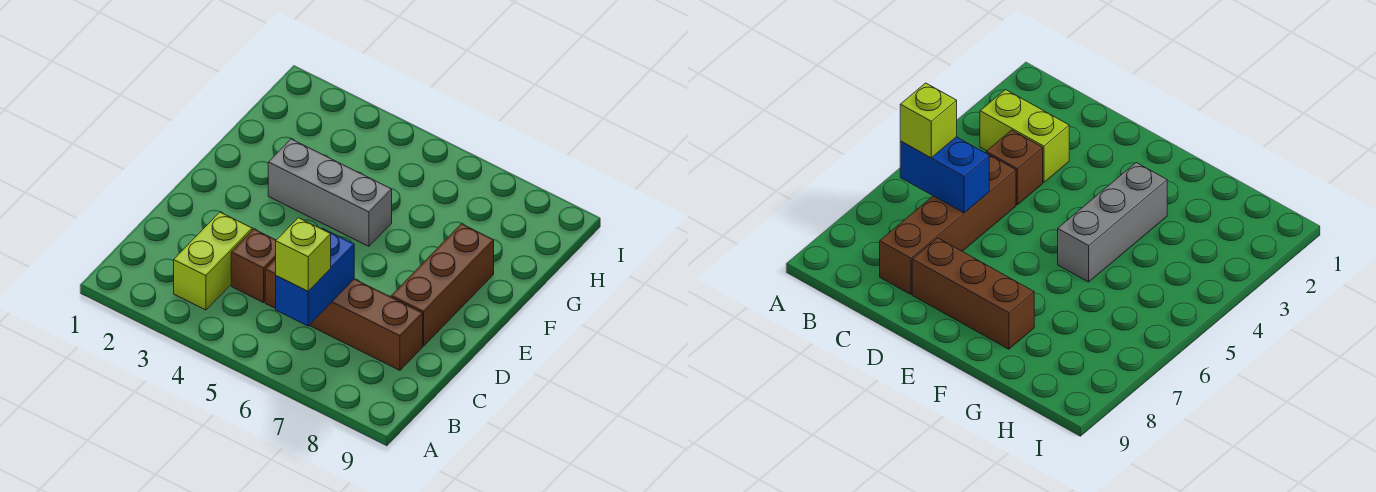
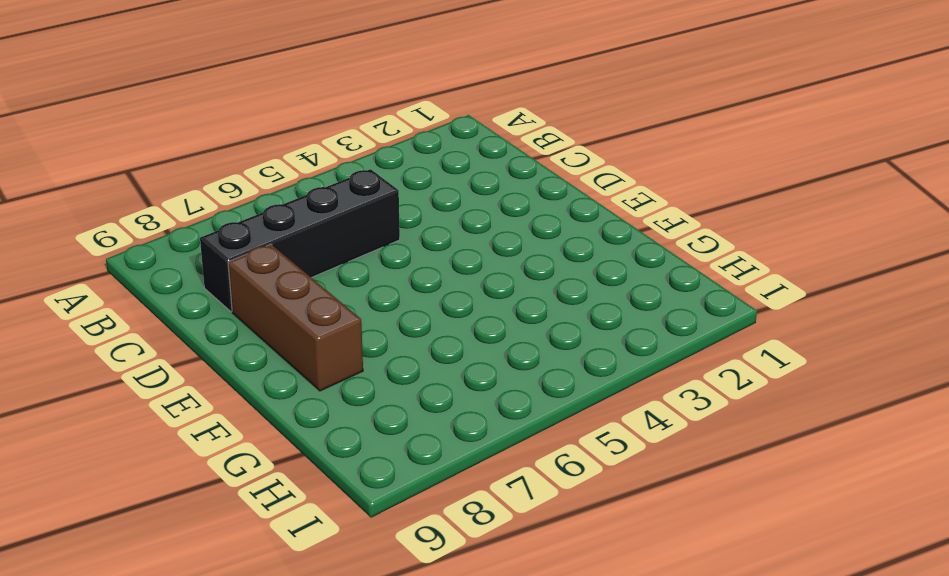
black 1x4 brick [200,169,400,312] -> brown 1x4 brick [265,259,423,370]
none -> lime 1x2 brick [174,212,252,310]
none -> brown 1x1 brick [231,229,276,303]

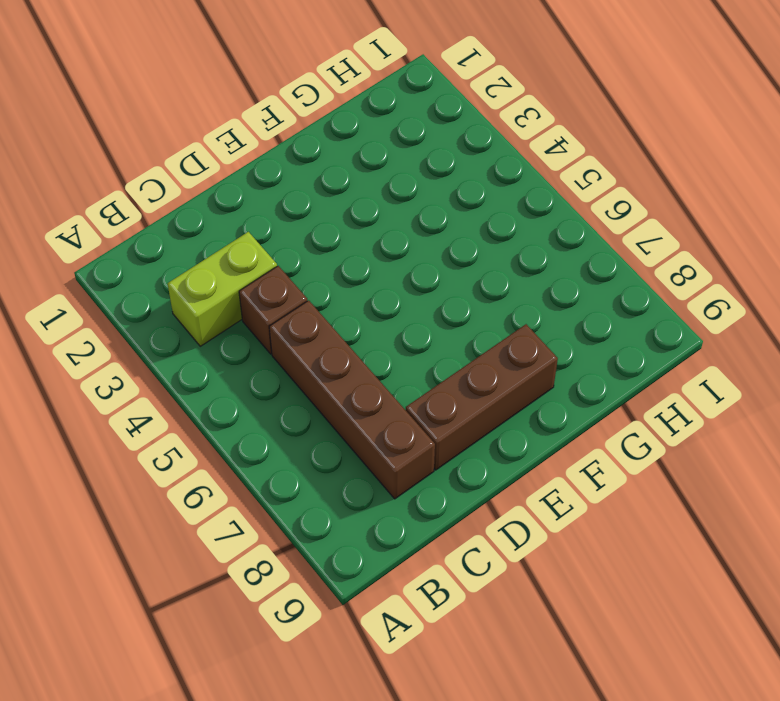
none -> grey 1x3 brick [268,139,392,246]
none -> blue 1x2 brick [276,228,354,326]

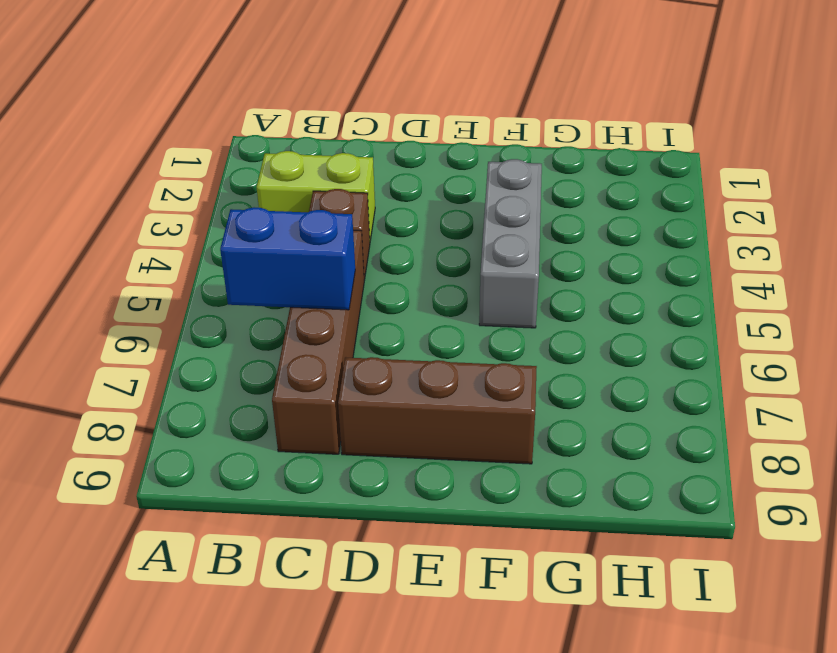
none -> lime 1x1 brick [276,218,331,291]

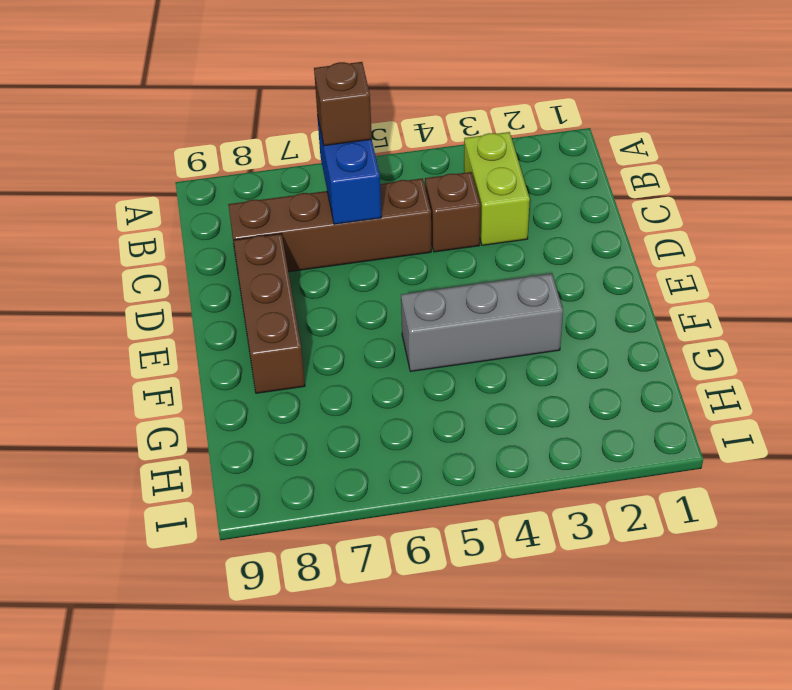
brown 1x1 brick [314,62,372,146] -> lime 1x1 brick [276,218,331,291]

